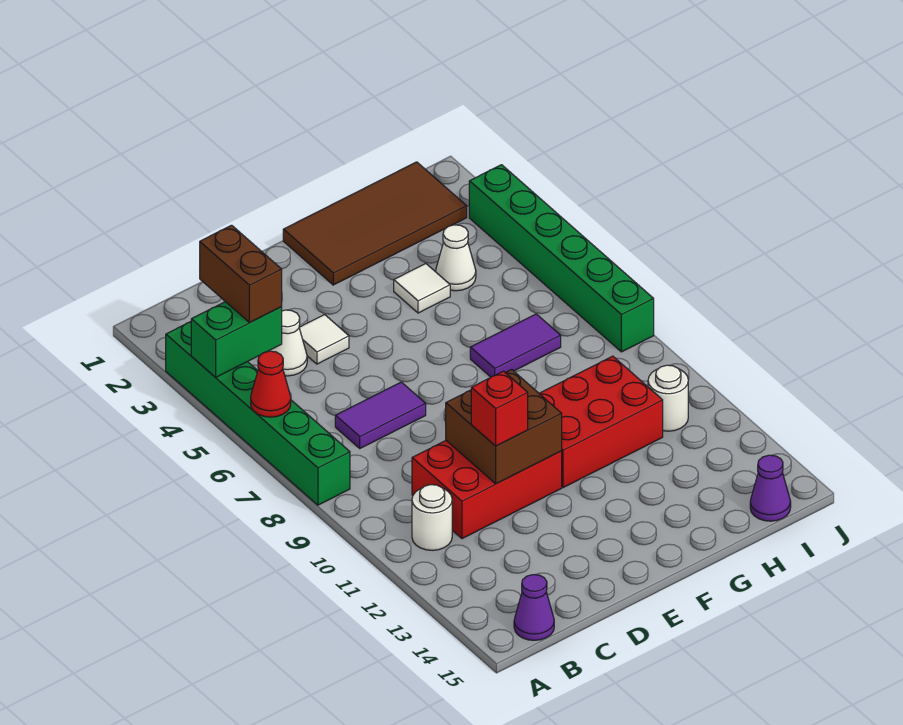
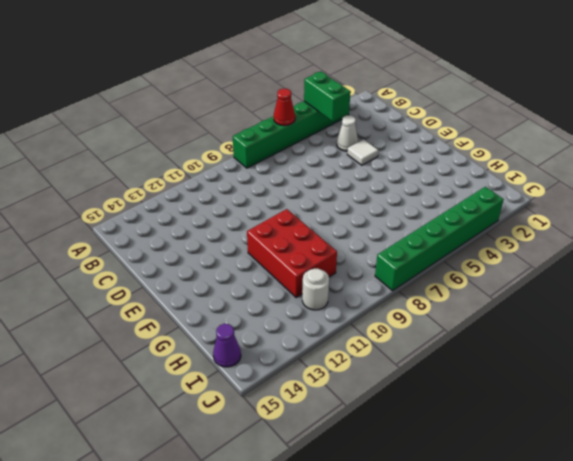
none -> white 1x1 round brick [412,485,452,550]
none -> purple 1x1 cone [514,575,554,640]
none -> purple 1x2 tile [335,382,426,448]

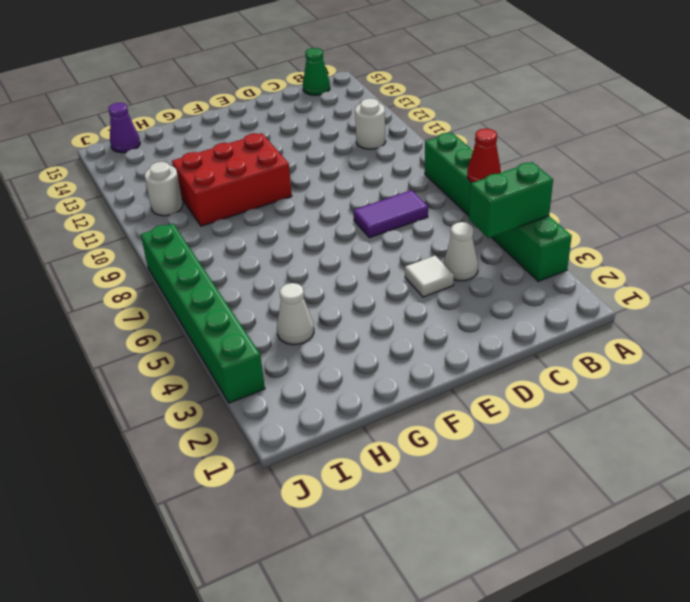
green 1x1 cone [303,48,330,95] -> purple 1x1 cone [514,575,554,640]
none -> red 2x3 brick [412,441,562,539]
none -> brown 2x4 tile [283,162,467,285]
none -> white 1x1 tile [394,264,450,313]

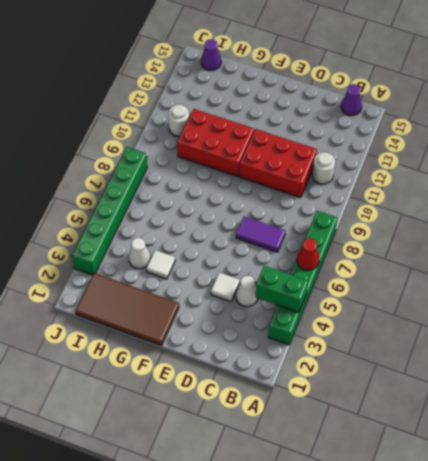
none -> purple 1x2 tile [470,314,561,377]
none -> brown 2x2 brick [446,370,562,484]
none -> brown 1x2 brick [200,225,282,323]

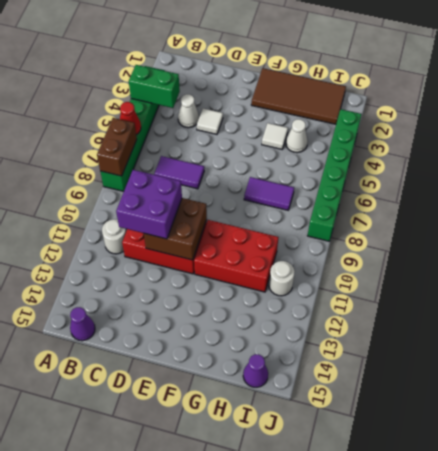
brown 1x2 brick [97,118,137,176] -> brown 1x2 brick moved to [200,225,282,323]
purple 2x2 brick [116,170,182,239] -> red 1x1 brick [471,371,528,446]

